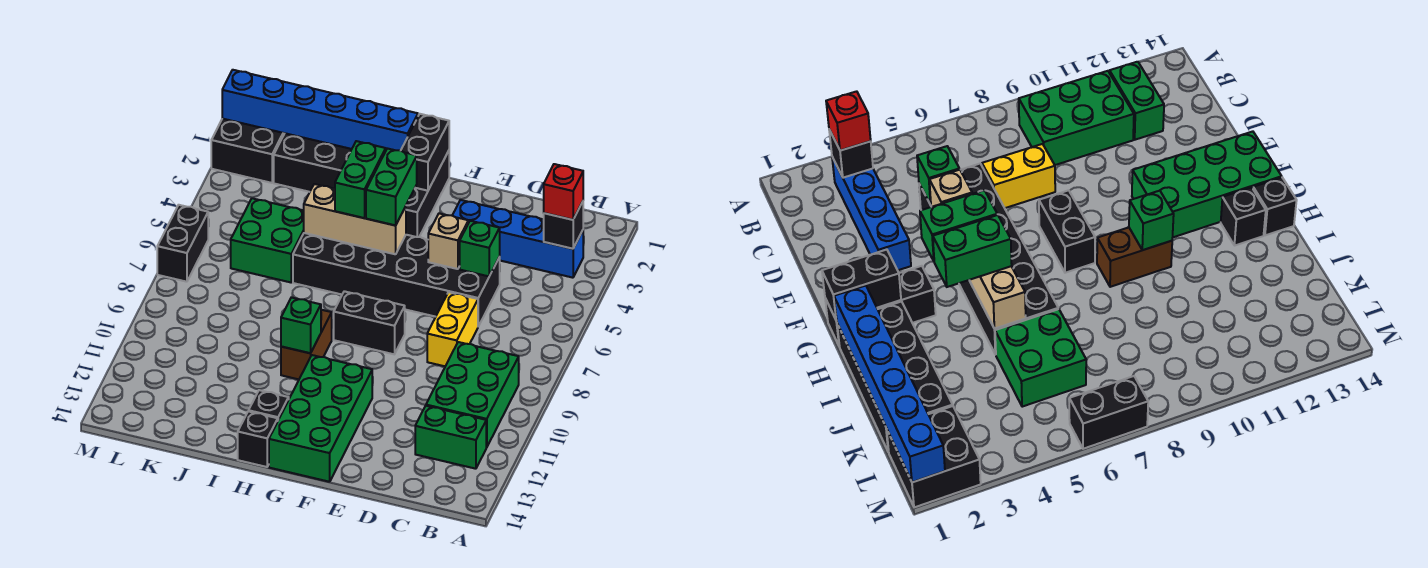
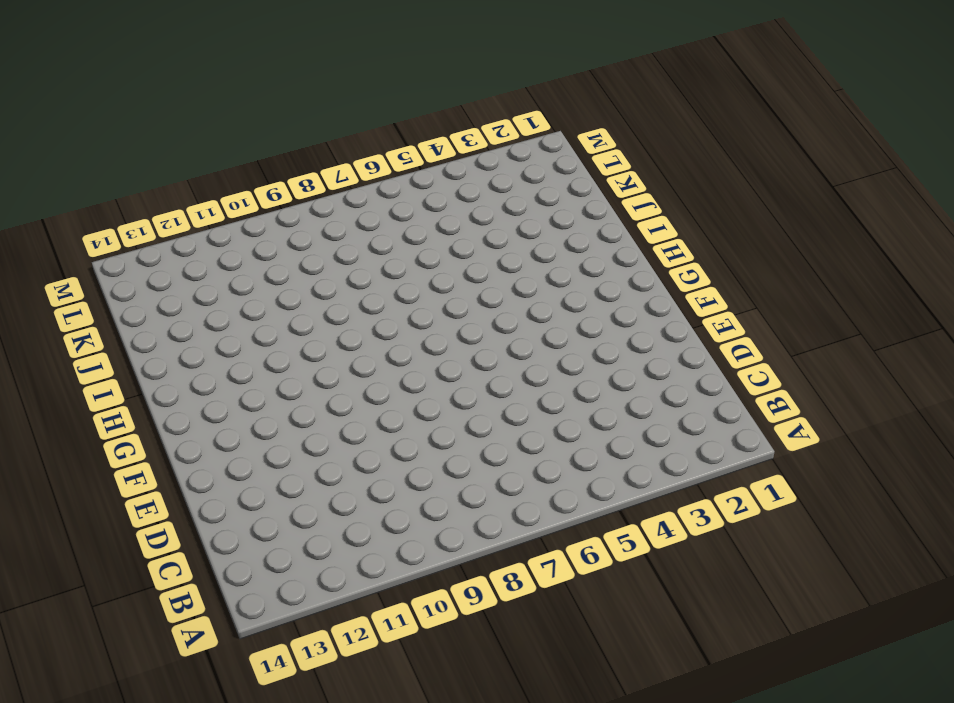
none -> blue 1x4 brick [452,200,583,278]
none -> green 2x3 brick [426,342,519,448]
none -> green 1x2 brick [415,406,486,469]

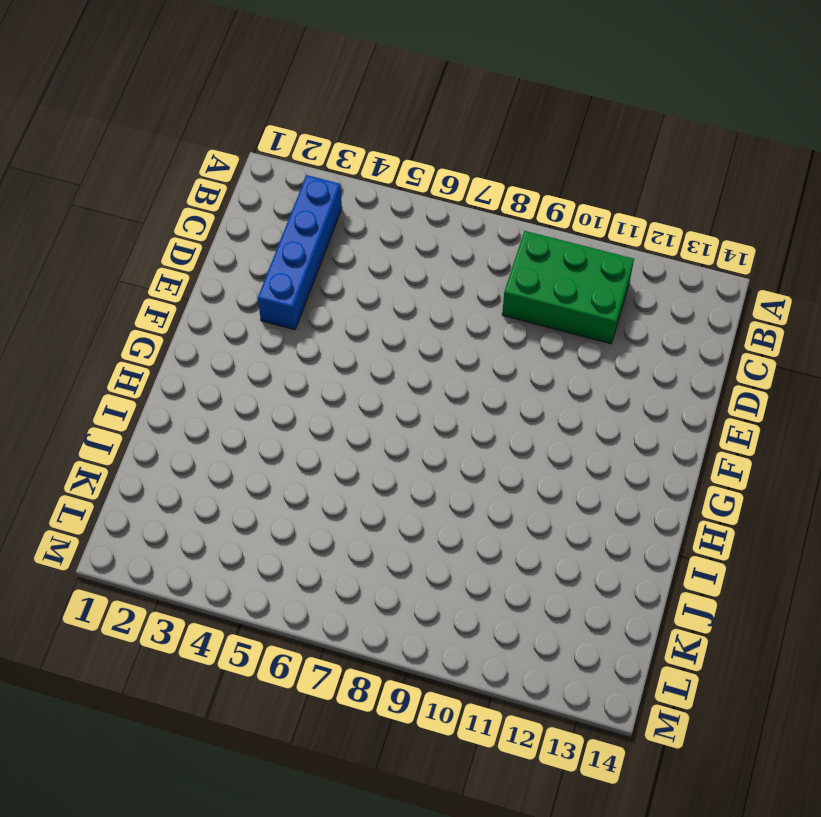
none -> green 1x2 brick [415,406,486,469]
none -> black 2x6 brick [293,233,500,326]
none -> yellow 1x2 brick [427,292,478,366]

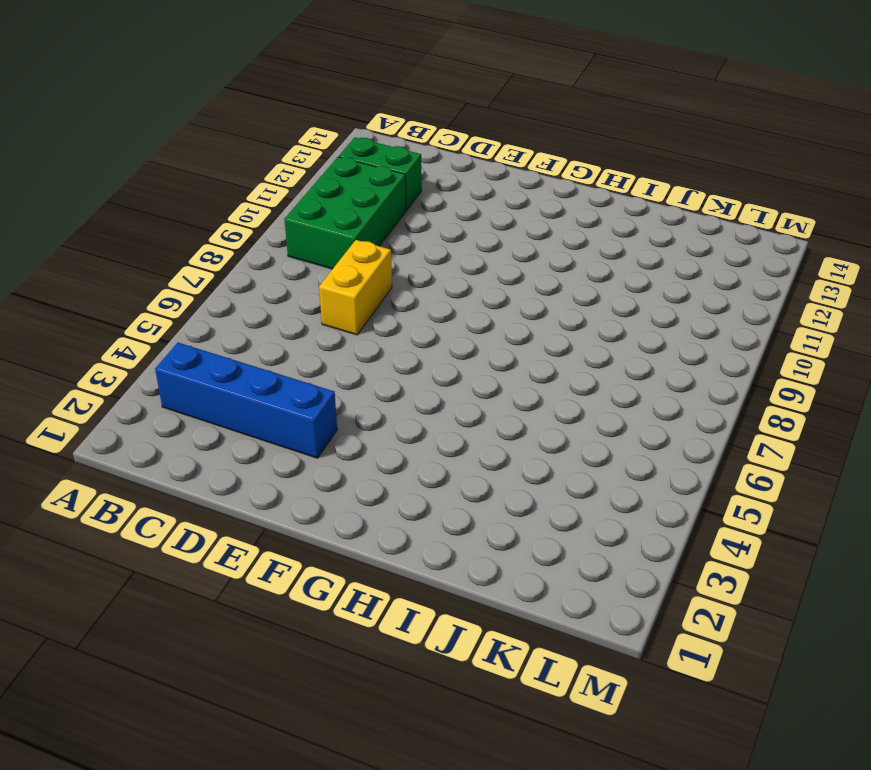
none -> black 2x6 brick [293,233,500,326]
none -> black 1x2 brick [334,291,405,354]
none -> green 2x4 brick [269,355,372,482]

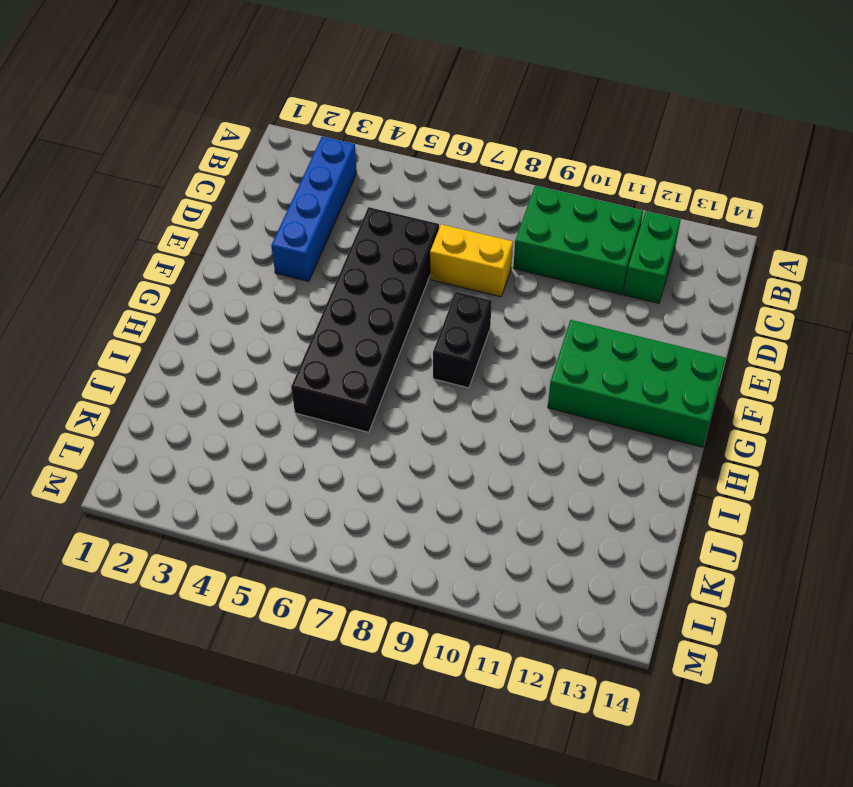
none -> black 1x3 brick [406,151,449,237]
none -> black 2x4 brick [274,133,352,192]
none -> brown 1x2 brick [281,310,332,379]

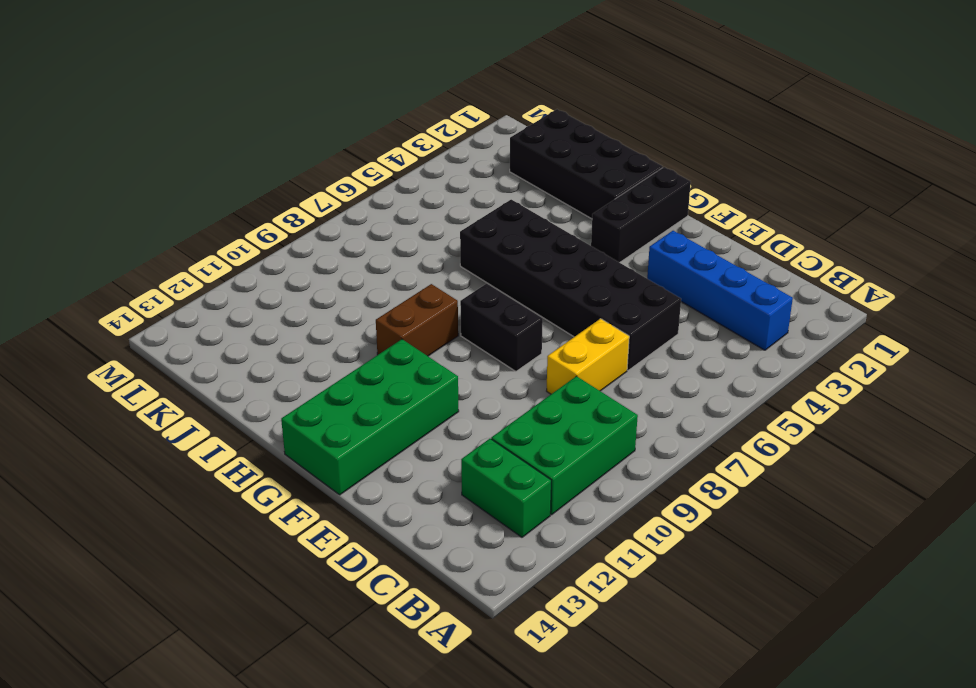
none -> black 1x1 brick [249,390,289,420]
none -> black 1x1 brick [238,411,278,467]
none -> green 2x2 brick [231,198,304,282]

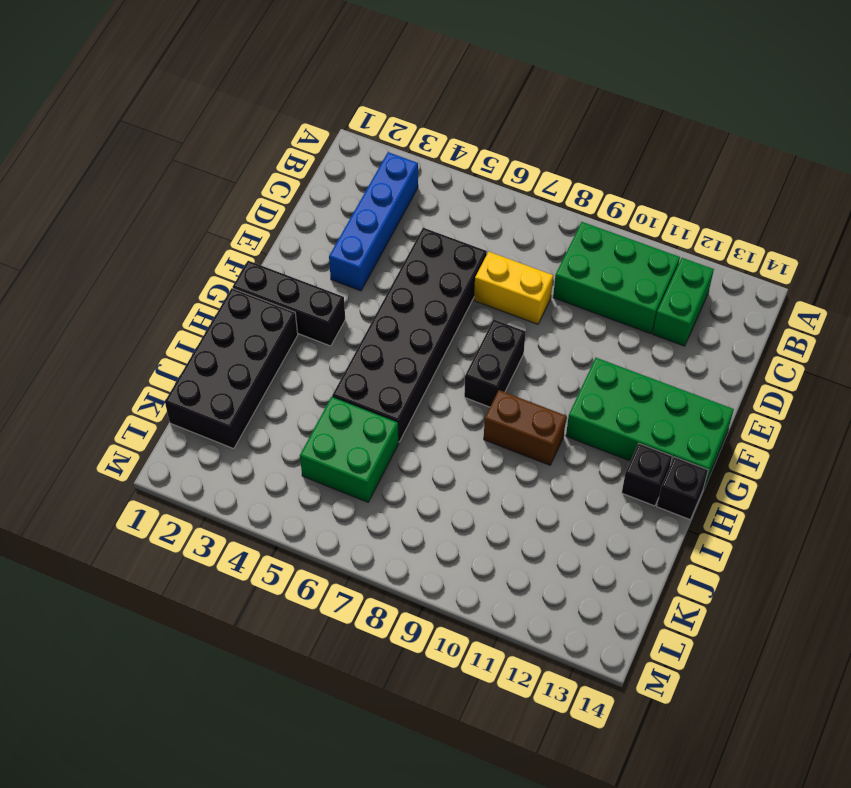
none -> black 2x2 brick [211,119,285,183]
none -> black 1x2 brick [157,205,208,282]
none -> black 1x1 brick [544,201,583,249]

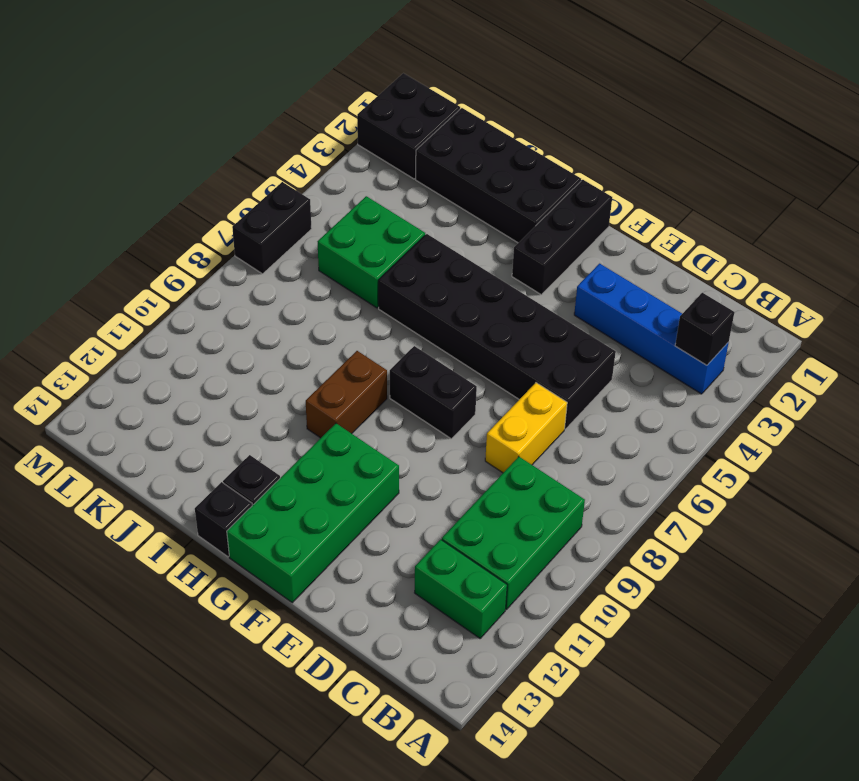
none -> green 1x1 brick [460,221,500,276]
none -> tan 1x1 brick [428,213,468,269]
none -> black 1x2 brick [401,114,449,191]

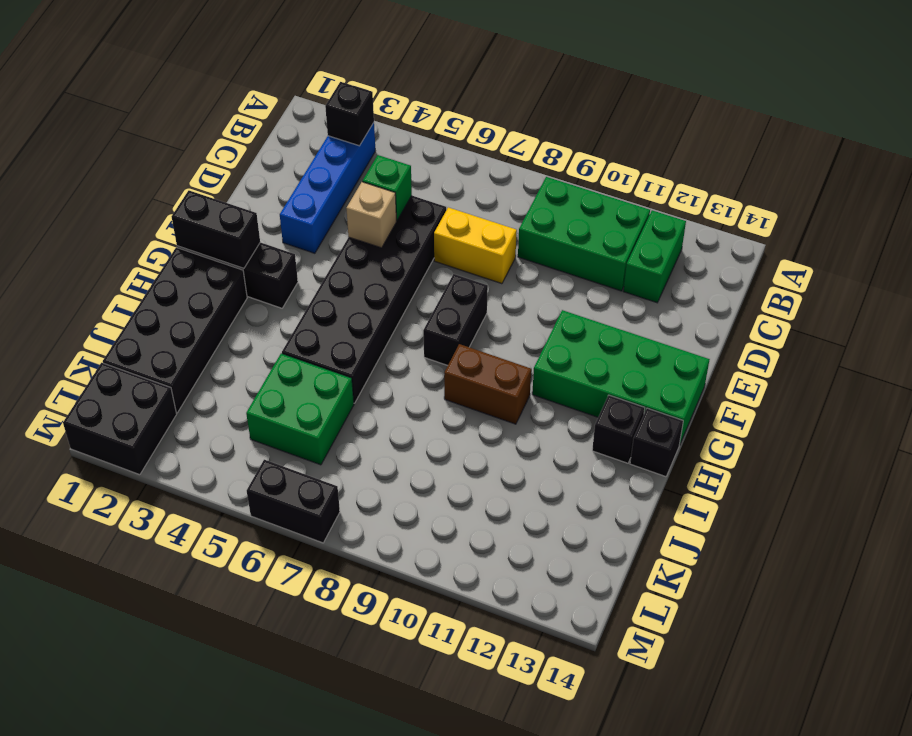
none -> tan 1x3 brick [304,184,406,254]
none -> blue 1x6 brick [222,70,418,151]
none -> green 1x1 brick [281,297,321,353]

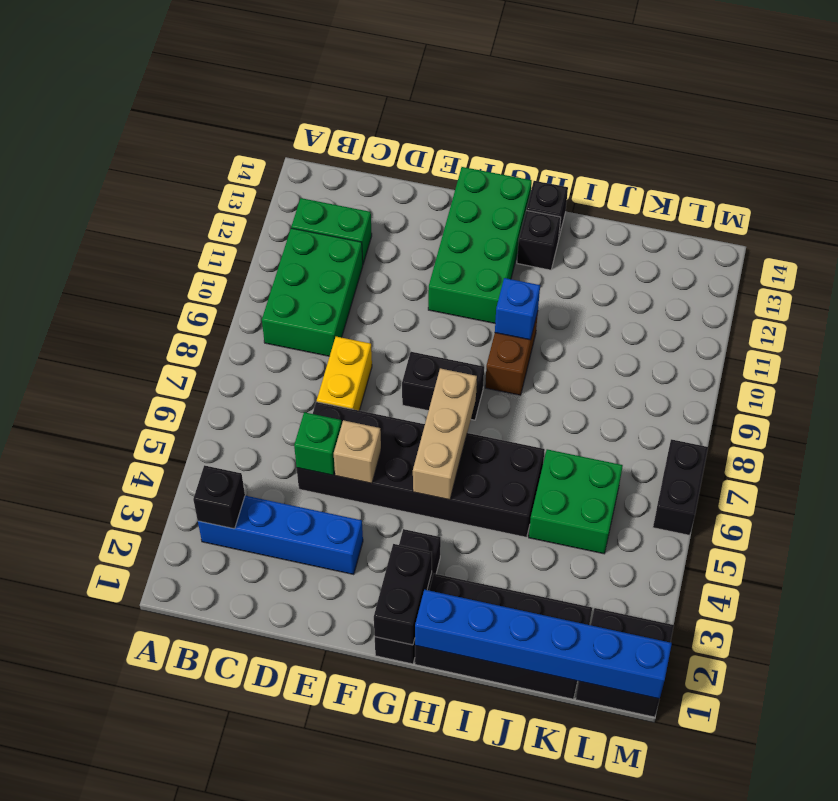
tan 1x3 brick [413,368,477,500] -> tan 1x3 brick turned to [304,184,406,254]
blue 1x1 brick [495,278,540,340] -> green 1x1 brick [281,297,321,353]
none -> red 1x1 brick [544,164,583,220]
none -> green 1x2 brick [366,148,417,225]
none -> green 1x2 brick [335,141,386,218]

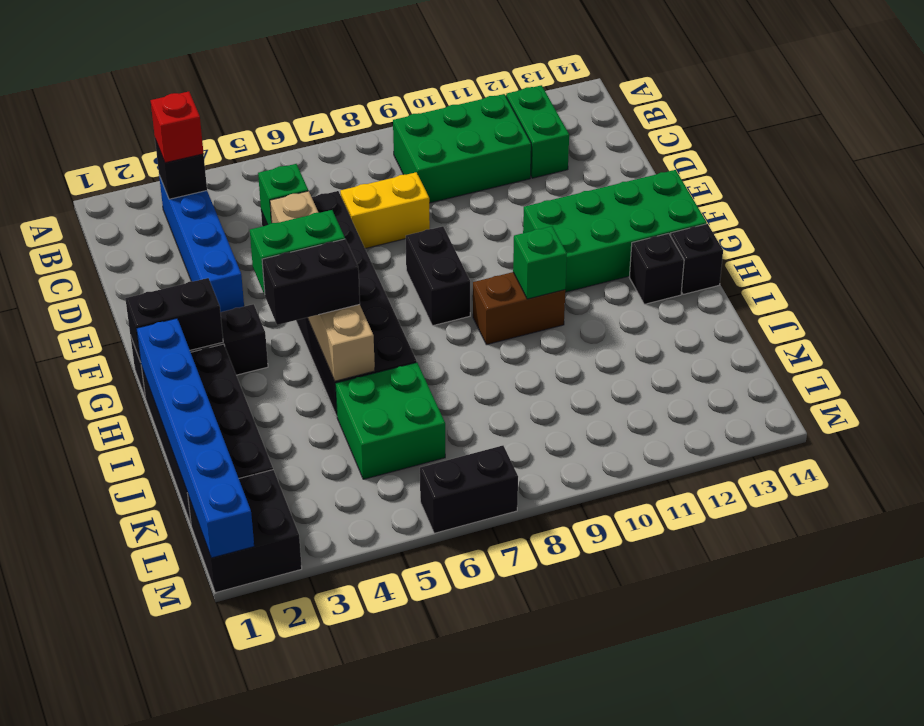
black 1x2 brick [262,239,360,325] -> green 1x2 brick [335,141,386,218]

